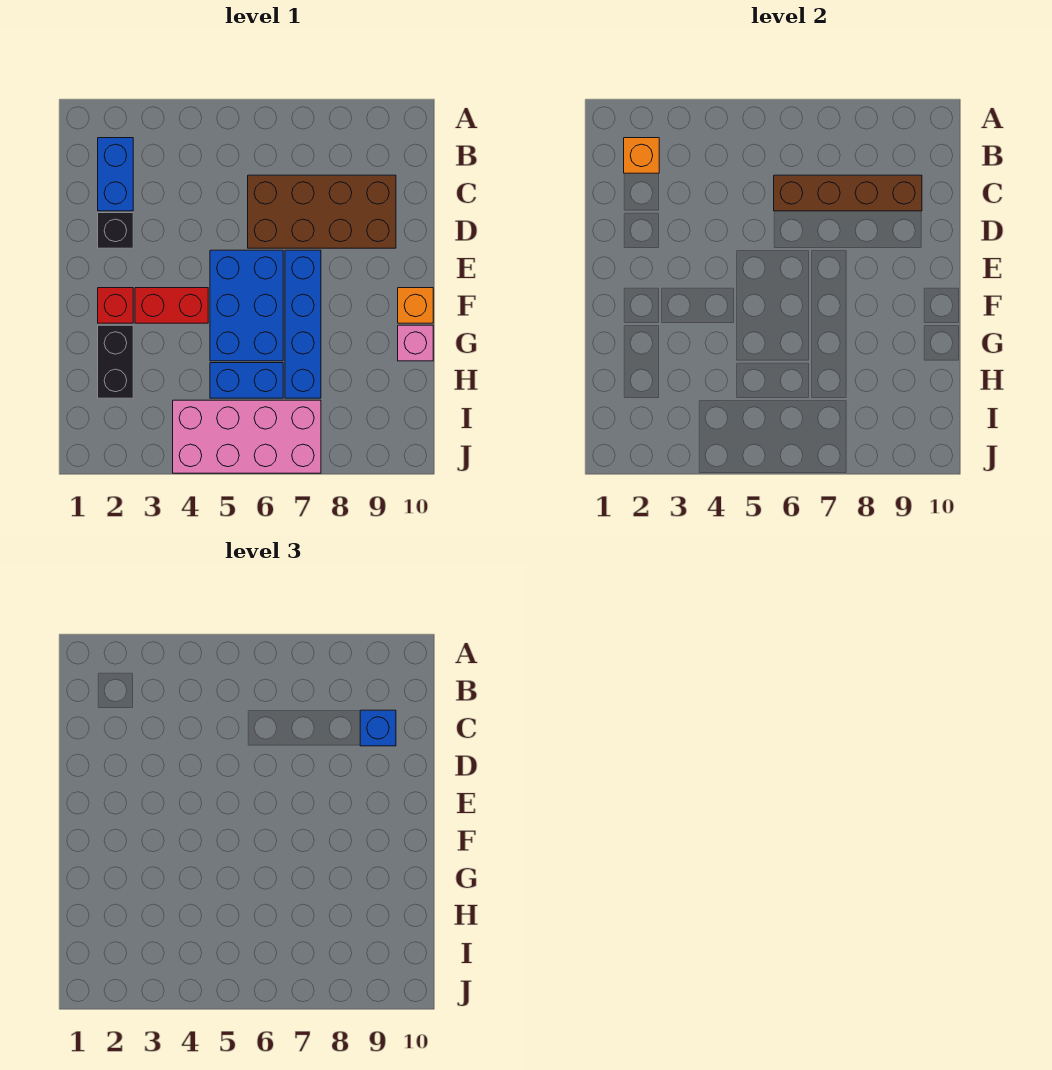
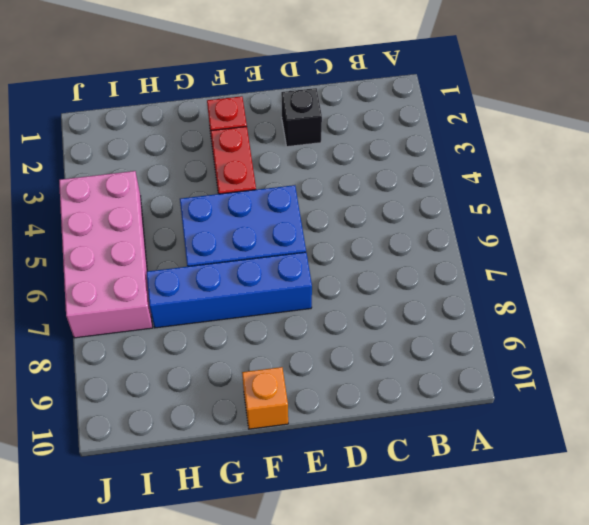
none -> blue 1x2 brick [98,138,133,211]
none -> brown 2x4 brick [248,175,396,248]
none -> black 1x2 brick [98,325,133,398]

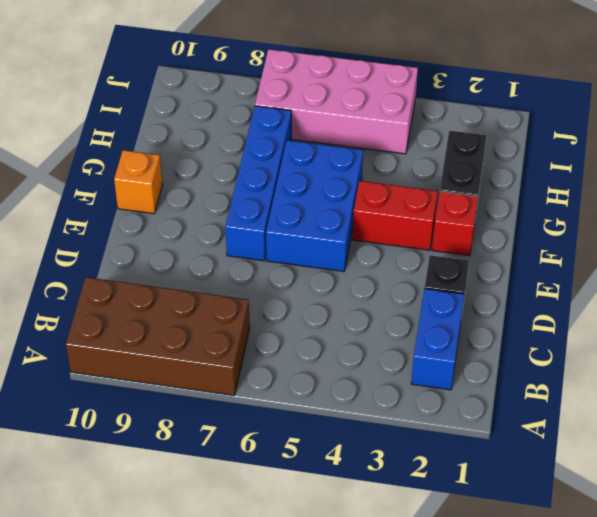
brown 2x4 brick [66,277,250,395] -> brown 2x4 brick moved to [248,175,396,248]
none -> pink 1x1 brick [398,325,433,361]
none -> blue 1x2 brick [210,363,283,398]
none -> orange 1x1 brick [624,138,659,173]

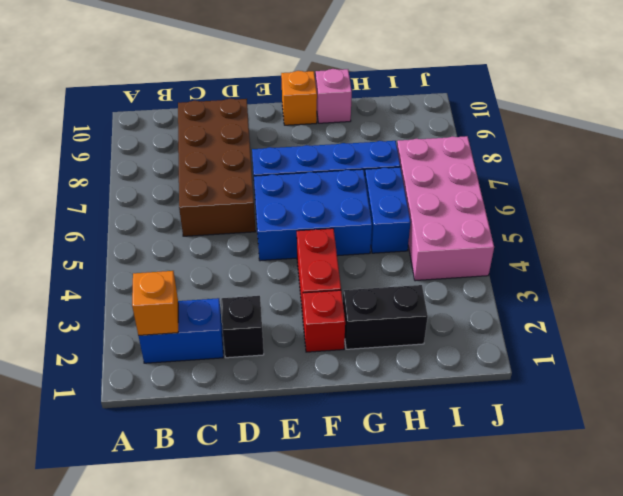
none -> brown 1x4 brick [774,175,922,211]
none -> blue 1x1 brick [360,710,396,746]

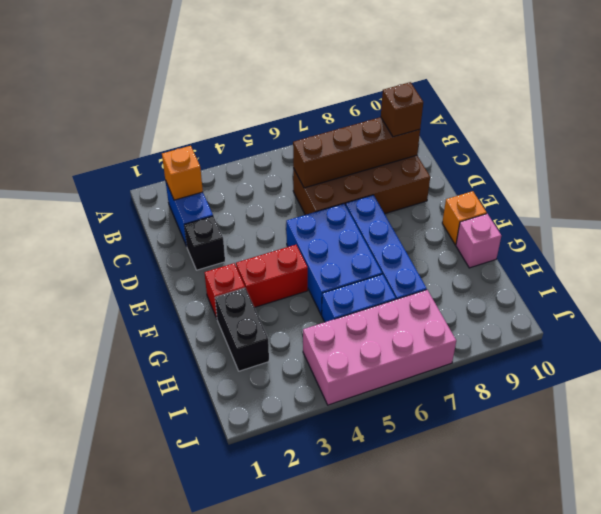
brown 1x1 brick [381,82,423,137] -> blue 1x1 brick [360,710,396,746]

